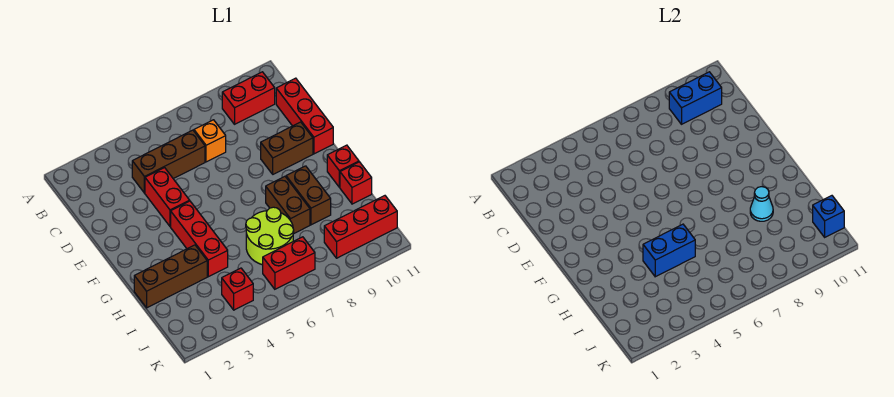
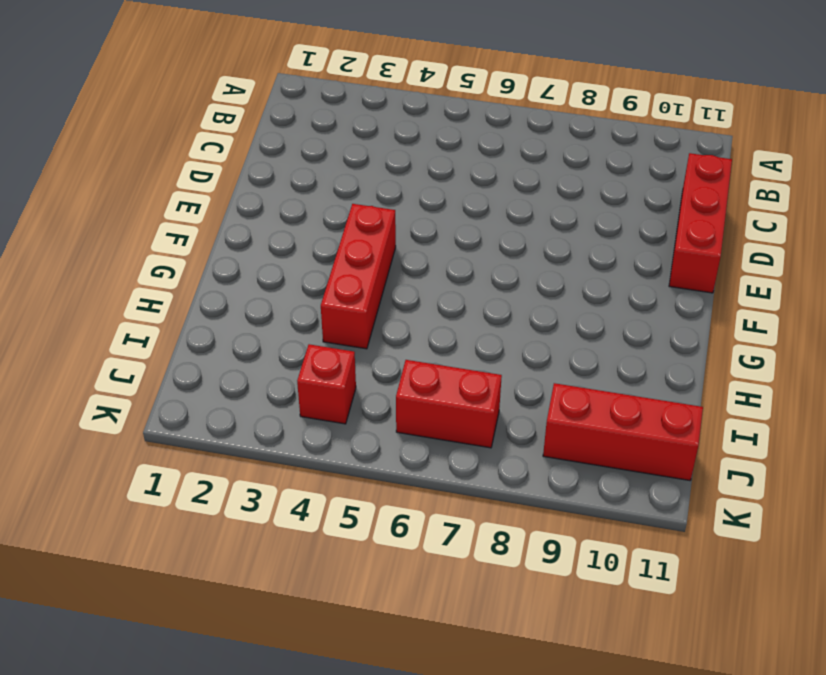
none -> red 1x2 brick [222,72,275,124]
none -> brown 1x3 brick [132,130,205,193]
none -> orange 1x1 brick [194,120,226,162]

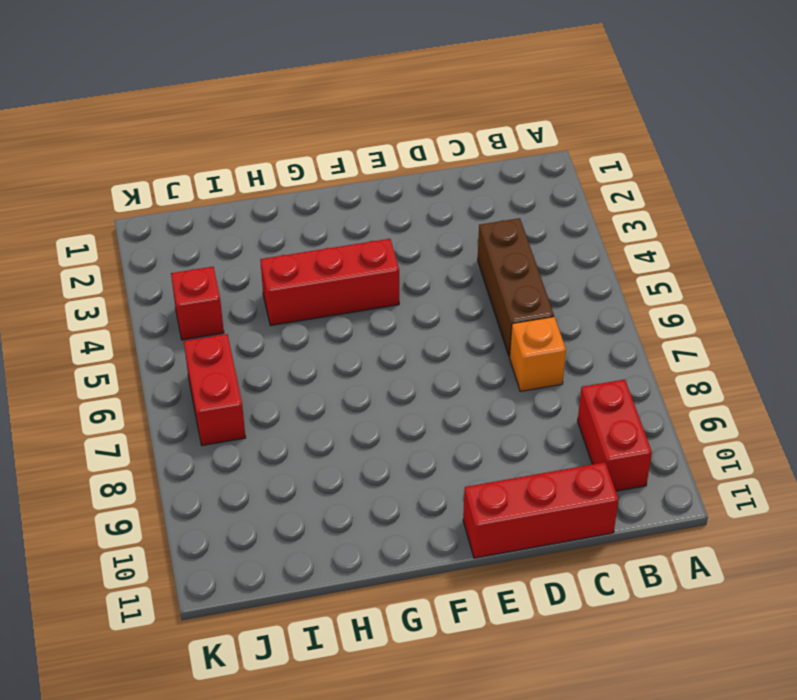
none -> red 1x2 brick [145,168,190,226]
none -> brown 1x2 brick [261,122,313,174]
none -> brown 1x2 brick [266,176,310,234]

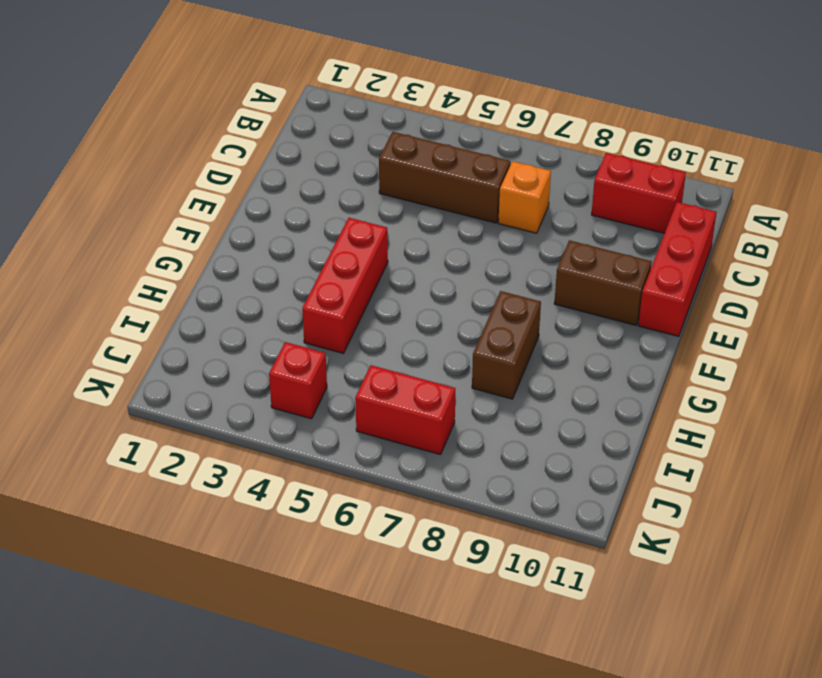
none -> red 1x2 brick [145,168,190,226]
none -> brown 1x2 brick [286,166,331,225]
none -> red 1x1 brick [327,145,359,187]

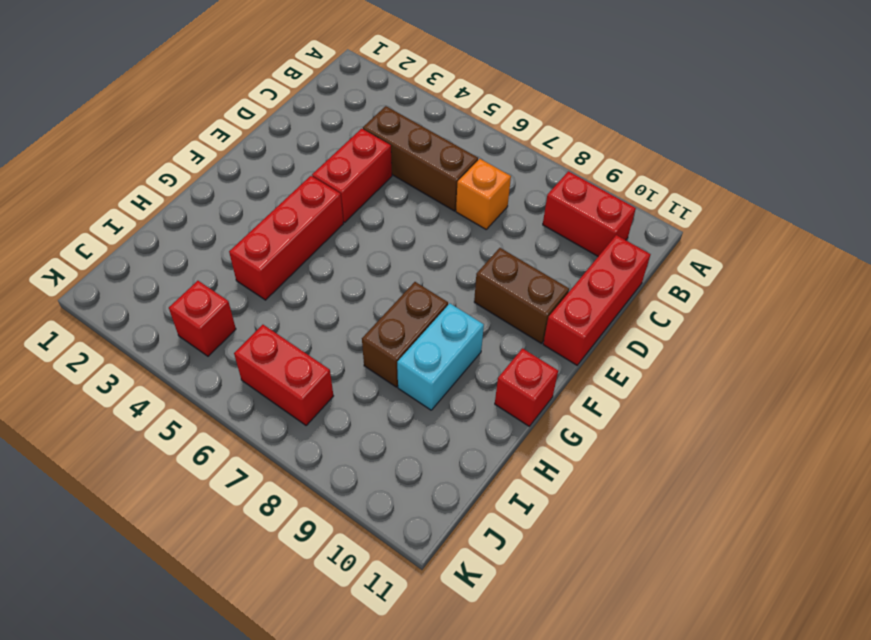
cyan 1x2 brick [397,304,484,410] -> brown 1x2 brick [286,166,331,225]
none -> brown 1x3 brick [134,245,207,308]
none -> lime 2x2 round brick [246,207,294,265]
none -> red 1x1 brick [340,162,372,204]

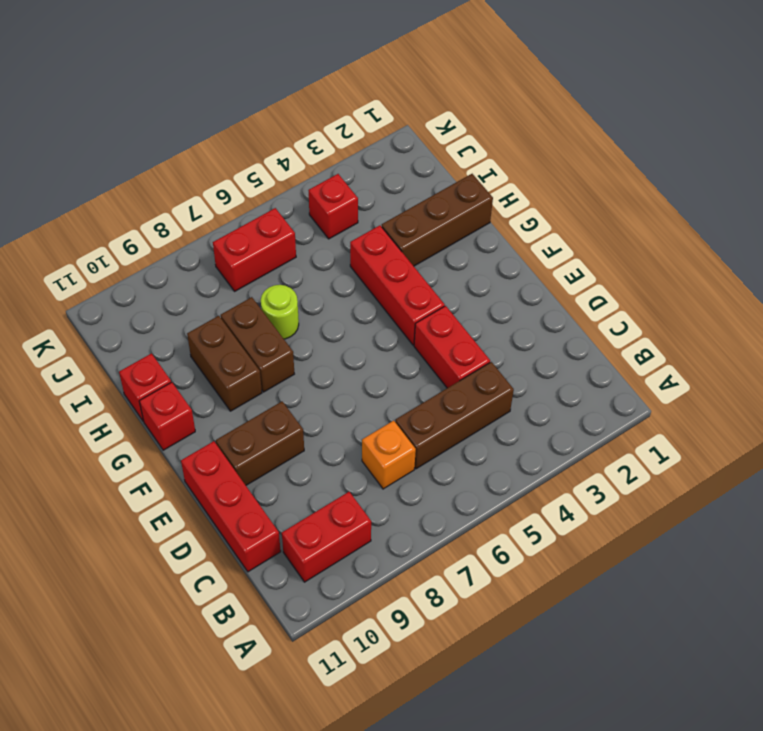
lime 1x1 round brick [261,285,299,339] -> lime 2x2 round brick [246,207,294,265]
none -> red 1x3 brick [324,196,397,258]
none -> blue 1x2 brick [669,72,722,124]
none -> blue 1x2 brick [643,224,695,277]

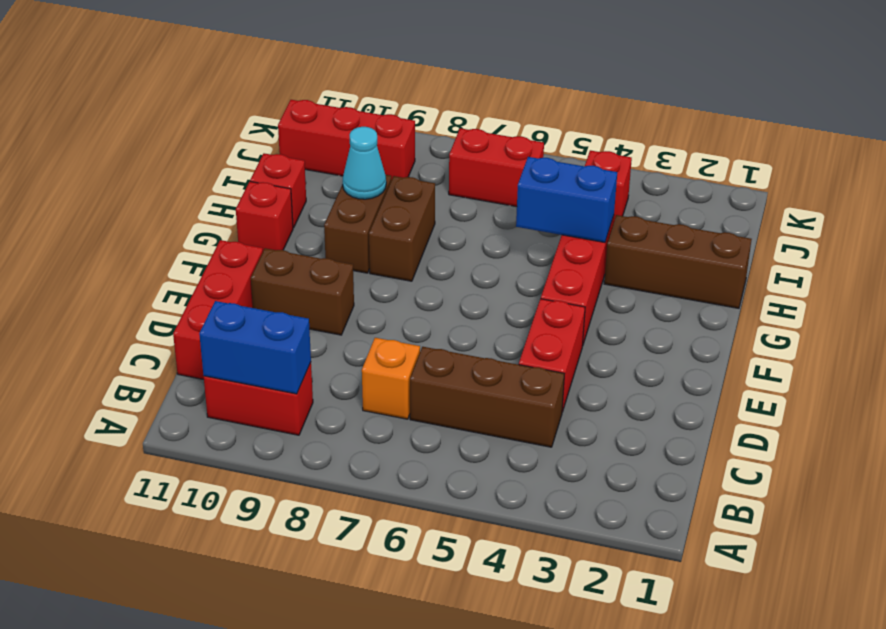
none -> lime 2x2 round brick [246,207,294,265]
none -> blue 1x1 brick [813,196,844,237]

